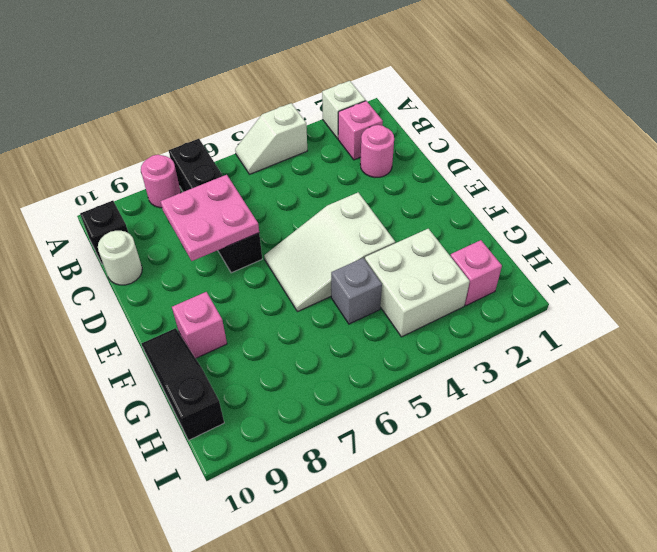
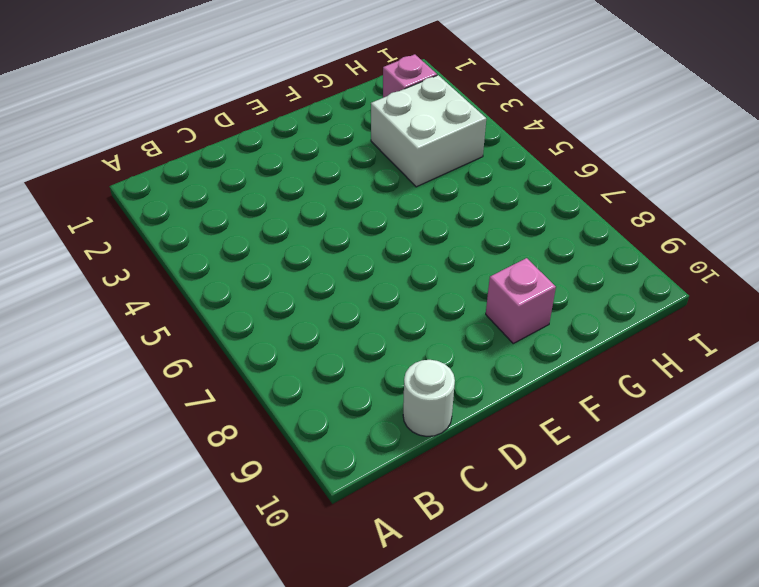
none -> white 1x1 brick [322,81,366,139]
none -> white 1x2 slope [235,103,307,174]
none -> black 1x4 brick [169,139,262,273]

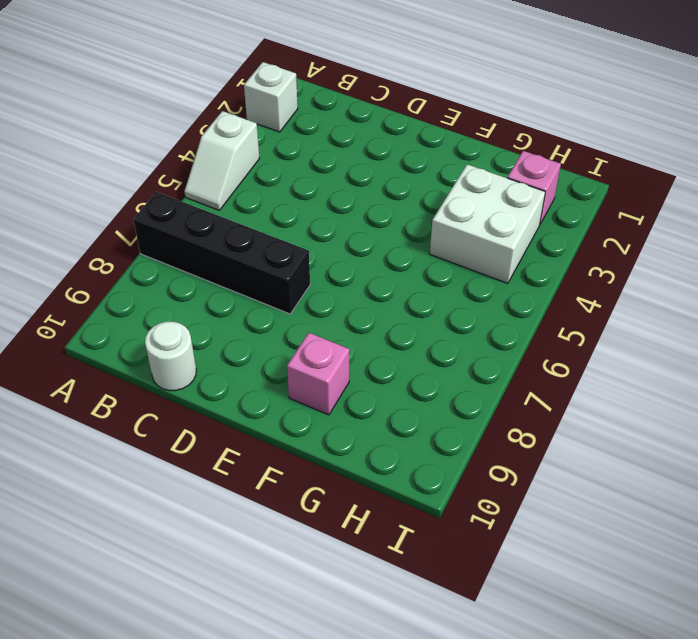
none -> pink 1x1 round brick [141,155,181,208]
none -> pink 1x1 brick [338,101,383,160]
none -> black 1x1 brick [80,201,128,264]

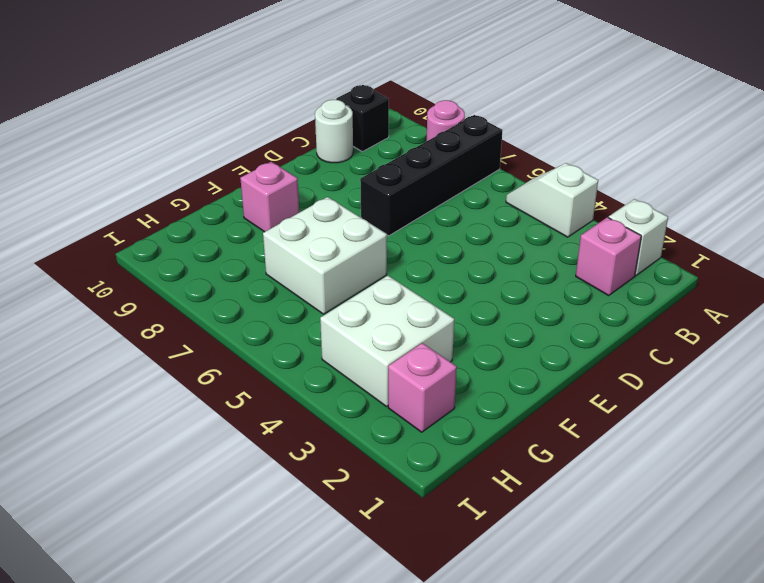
white 2x2 brick [263,197,387,314] -> white 2x3 slope [264,193,395,312]
none -> pink 1x1 round brick [360,125,394,177]
none -> black 1x3 slope [142,328,224,440]
none -> grey 1x1 brick [331,258,382,324]

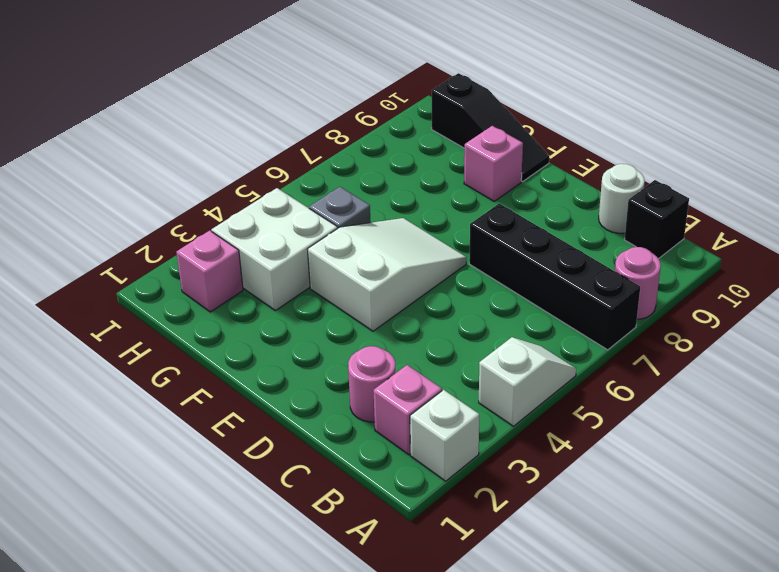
none -> pink 2x2 plate [160,175,259,261]

